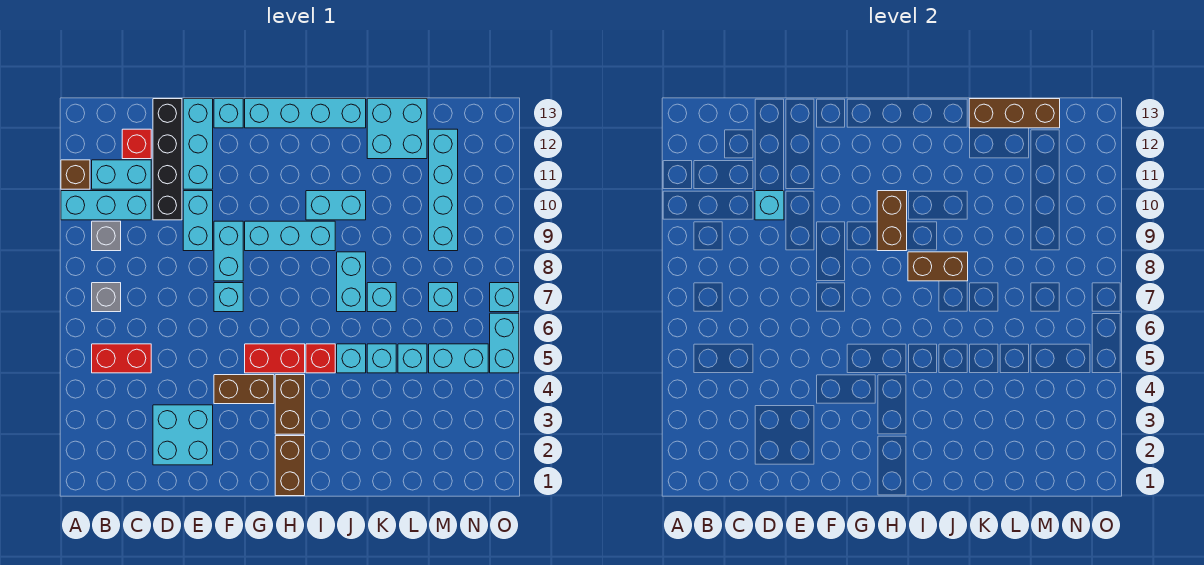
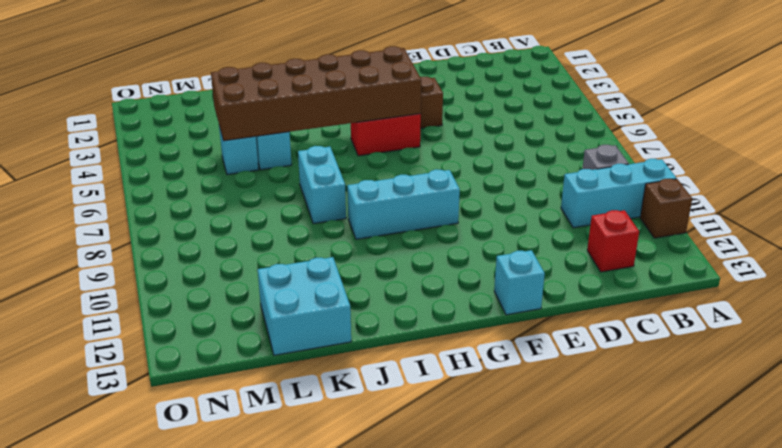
brown 2x6 brick [211,46,421,141] -> none
none -> red 1x2 brick [92,344,151,373]
none -> grey 1x1 brick [92,283,121,312]
none -> cyan 1x2 brick [92,160,151,189]
none -> cyan 2x2 brick [153,405,213,465]

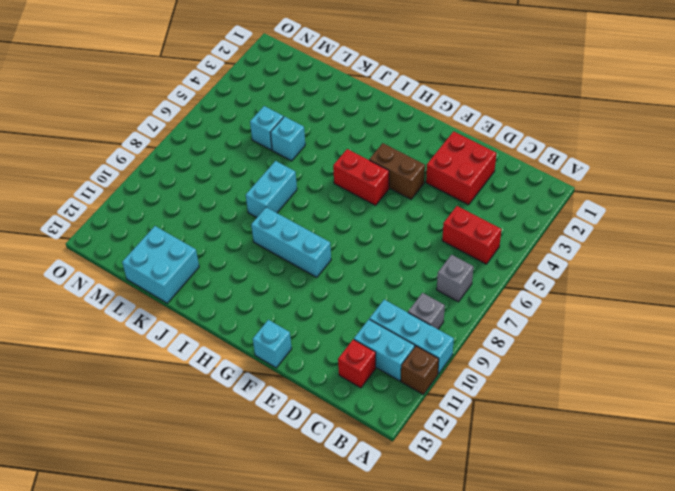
red 2x2 brick [426,131,496,205] -> cyan 2x2 brick [153,405,213,465]
none -> black 1x4 brick [153,99,182,220]
none -> cyan 1x2 brick [183,191,213,251]
none -> cyan 1x3 brick [183,99,213,189]
none -> cyan 1x1 brick [214,283,243,312]

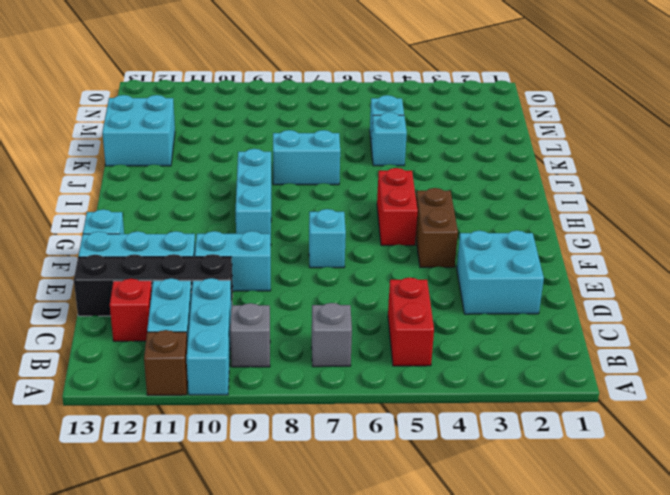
none -> cyan 1x2 brick [214,221,243,281]
none -> cyan 1x4 brick [245,99,366,128]
none -> brown 1x2 brick [275,436,305,496]
none -> brown 1x2 brick [275,375,305,434]

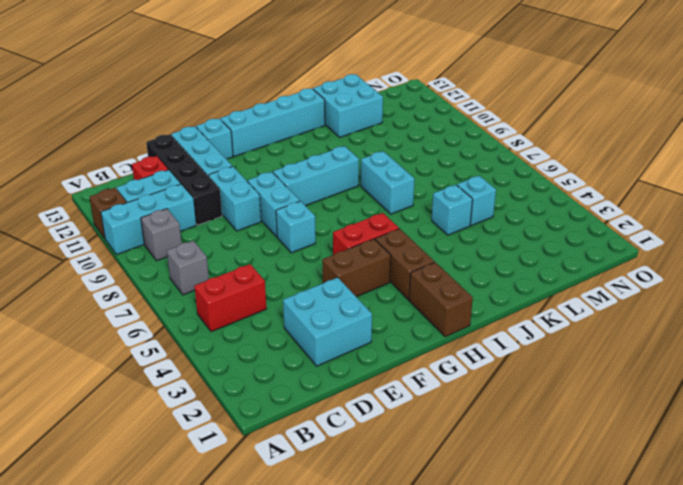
none -> red 1x1 brick [306,344,335,373]
none -> cyan 1x2 brick [306,191,366,220]
none -> cyan 1x1 brick [337,344,366,373]
none -> cyan 1x1 brick [367,283,396,312]

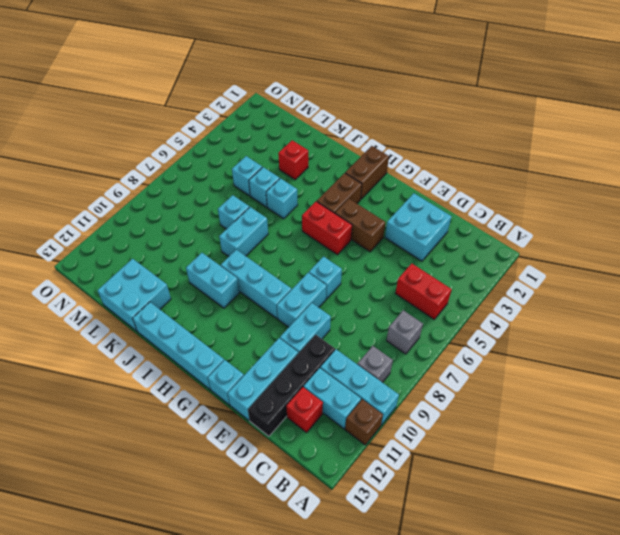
red 1x1 brick [278,140,308,180] -> red 1x1 brick moved to [306,344,335,373]
none -> cyan 1x2 brick [429,344,488,373]
none -> cyan 1x1 brick [429,283,458,312]
none -> cyan 1x4 brick [429,129,458,251]
none -> cyan 1x2 brick [490,313,519,373]

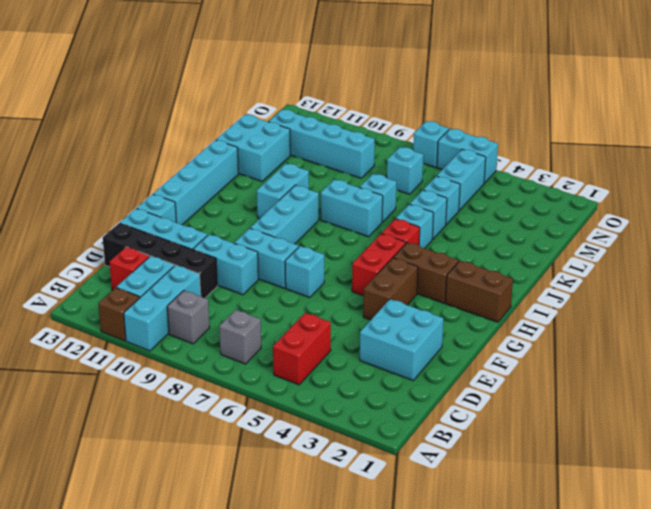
none -> cyan 1x1 brick [755,191,784,220]
none -> brown 1x2 brick [877,191,907,251]
none -> brown 1x2 brick [908,252,968,281]
none -> brown 1x3 brick [969,99,1060,128]

